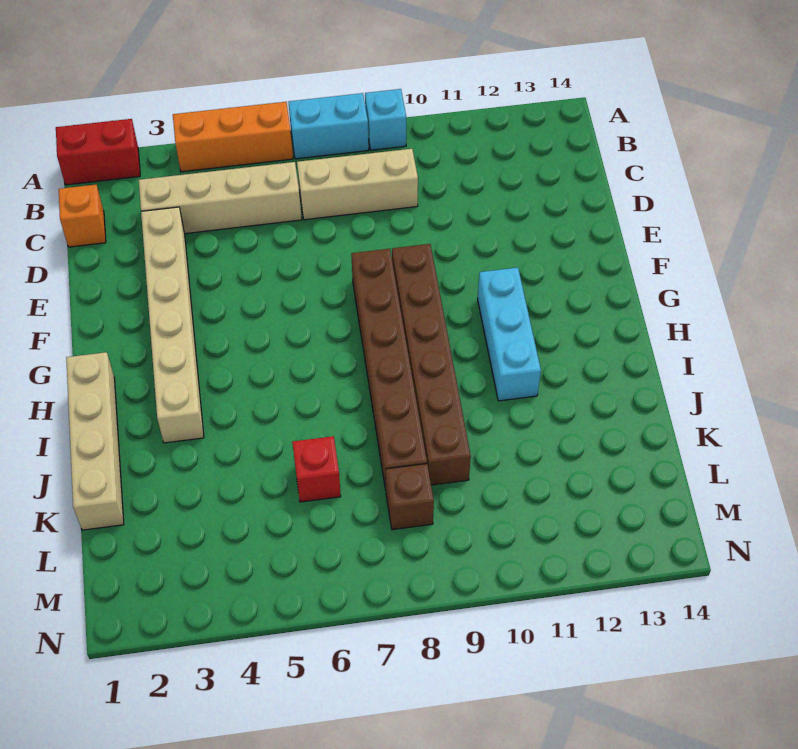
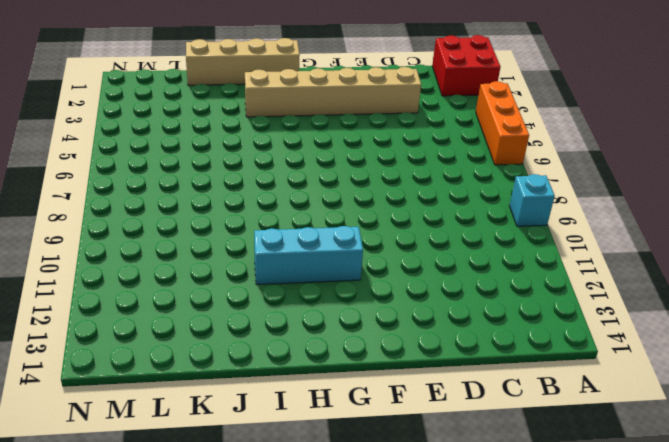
red 2x2 brick [432,35,500,96] -> red 1x2 brick [56,119,140,185]
none -> cyan 1x2 brick [288,93,369,159]
none -> orange 1x1 brick [59,185,106,247]
none -> tan 1x4 brick [139,162,302,234]

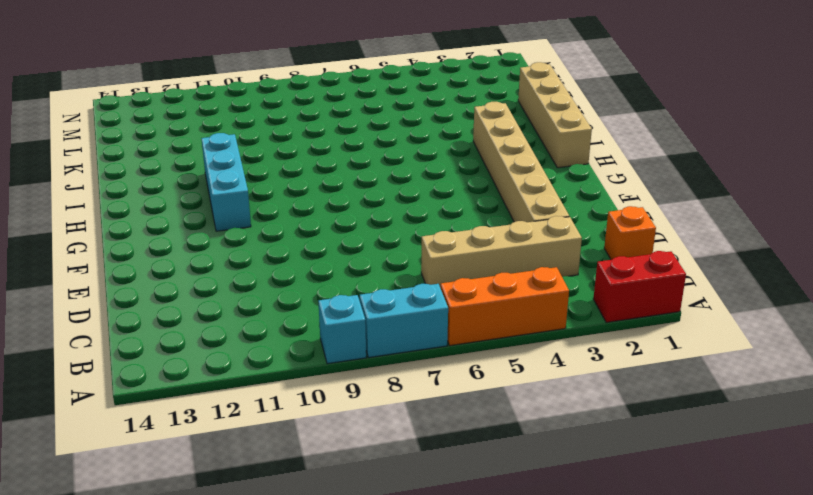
none -> tan 1x3 brick [297,149,418,220]
none -> brown 1x6 brick [351,249,427,490]
none -> brown 1x6 brick [392,244,471,485]

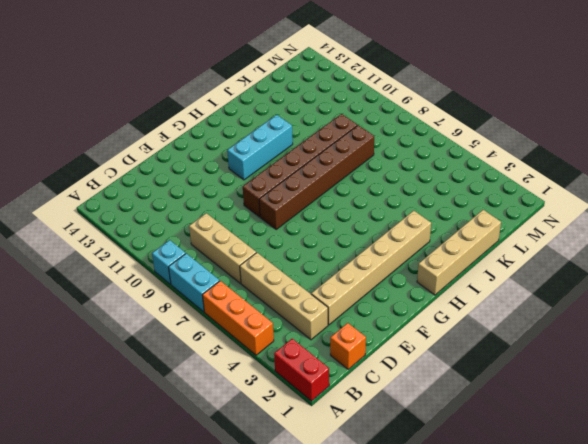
none -> red 1x1 brick [292,436,341,502]
none -> brown 1x1 brick [386,464,434,530]

